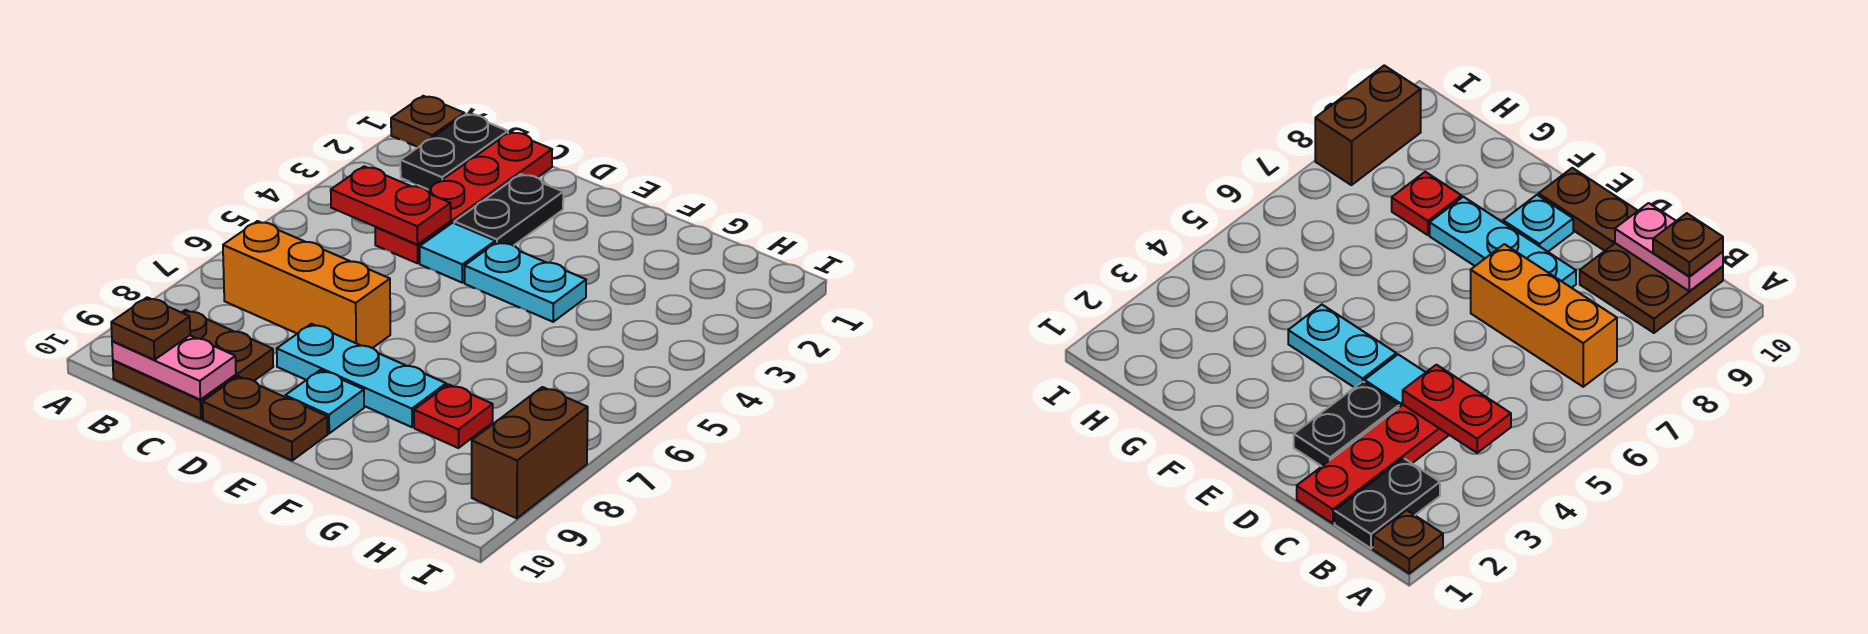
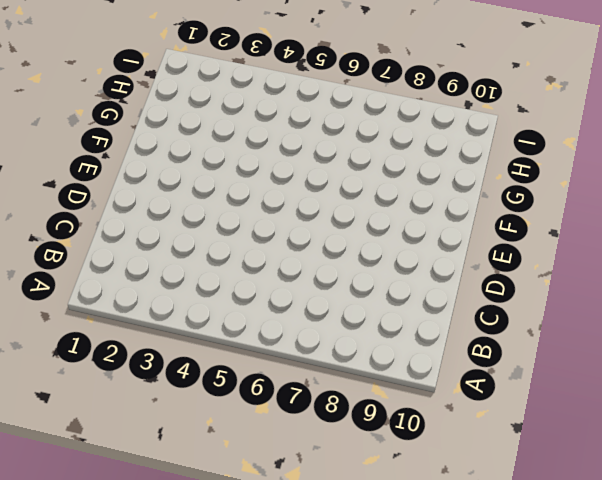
none -> brown 1x1 plate [391,96,464,147]
none -> black 1x2 plate [400,114,508,189]
none -> orange 1x3 brick [223,221,390,348]

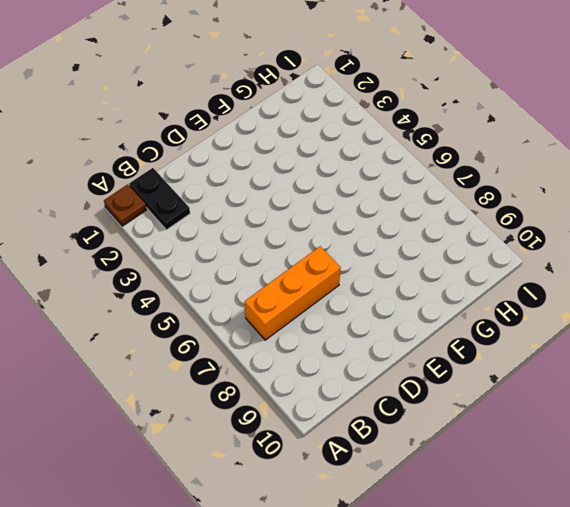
none -> brown 2x2 plate [113,310,273,419]
none -> red 1x4 plate [375,132,552,263]
none -> black 1x2 plate [454,174,563,246]

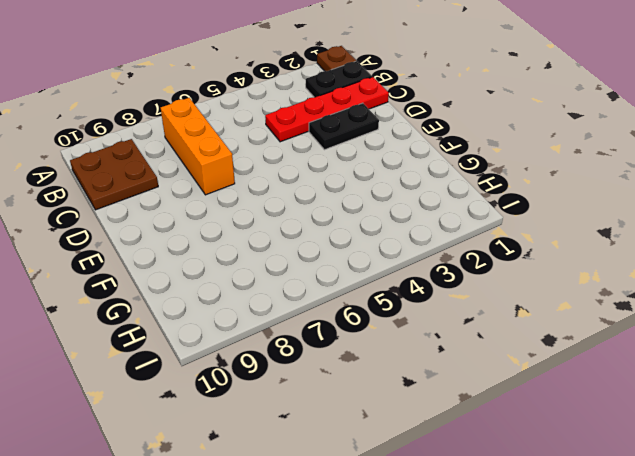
none -> cyan 1x1 tile [420,223,495,283]
none -> cyan 1x3 plate [277,324,446,427]
none -> brown 1x2 plate [203,376,328,460]

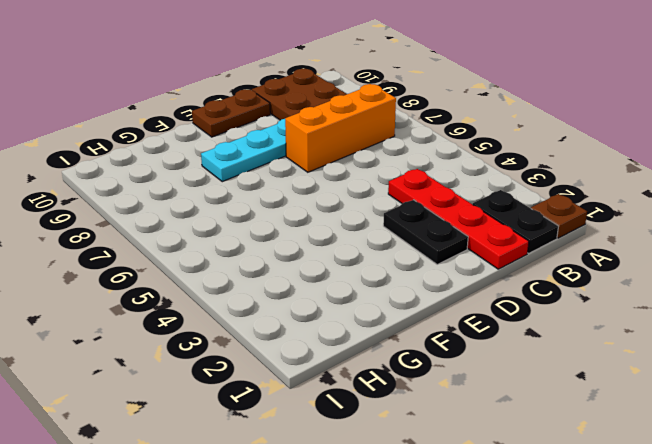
none -> cyan 1x1 tile [420,223,495,283]
none -> cyan 1x2 plate [465,242,586,322]
none -> cyan 1x1 plate [285,370,364,433]

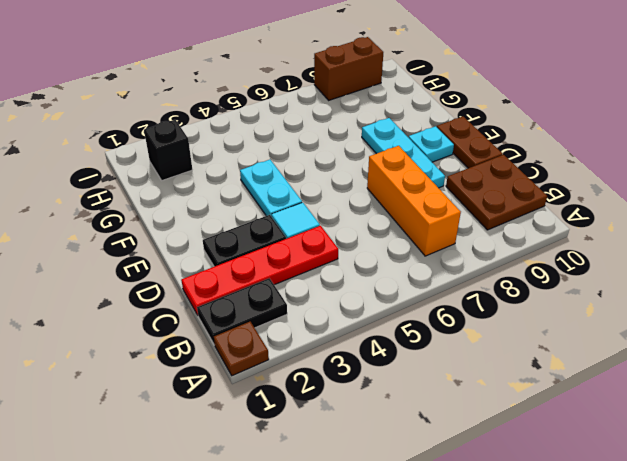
black 1x1 brick [144,120,192,180] -> none
none -> red 1x1 plate [414,384,493,448]
none -> red 1x2 plate [331,166,451,245]
none -> pink 1x2 plate [112,336,236,400]

